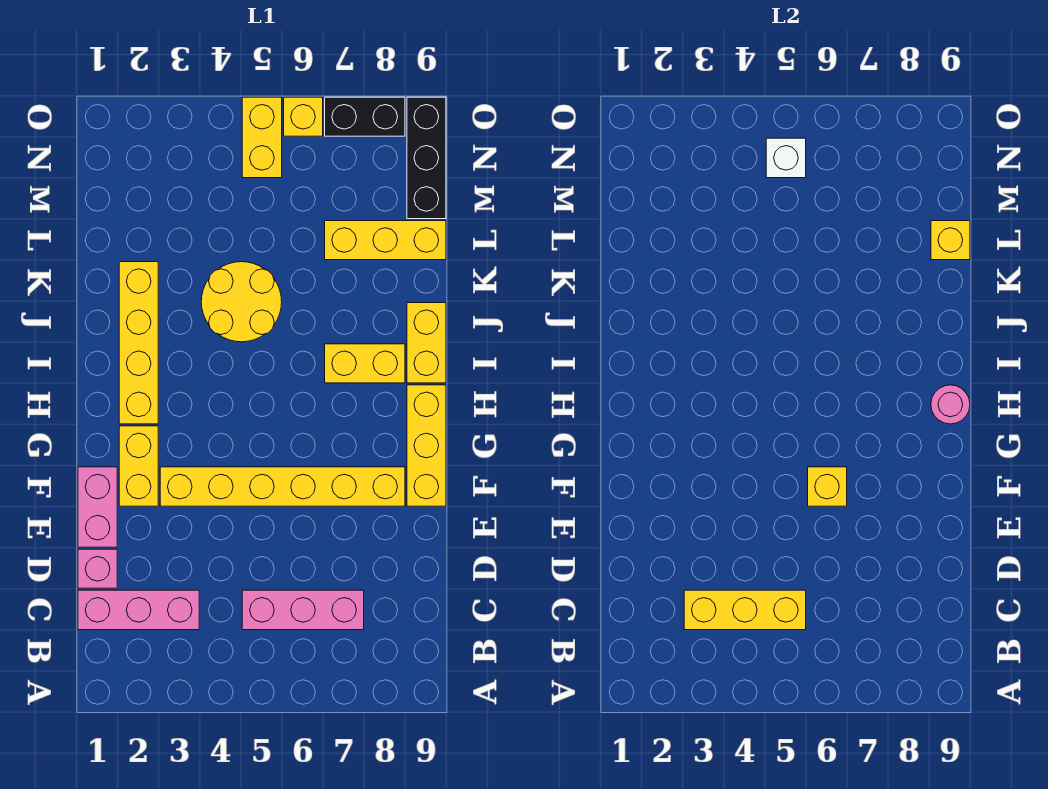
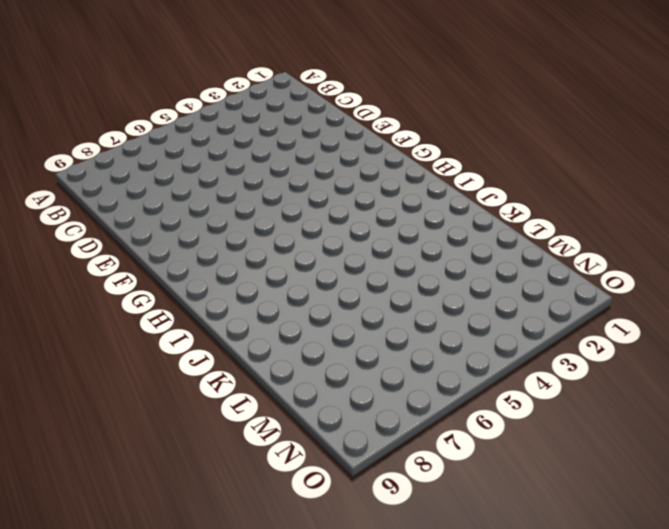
none -> pink 1x3 brick [78,590,199,630]
none -> pink 1x3 brick [242,590,364,630]
none -> pink 1x1 brick [78,549,117,588]

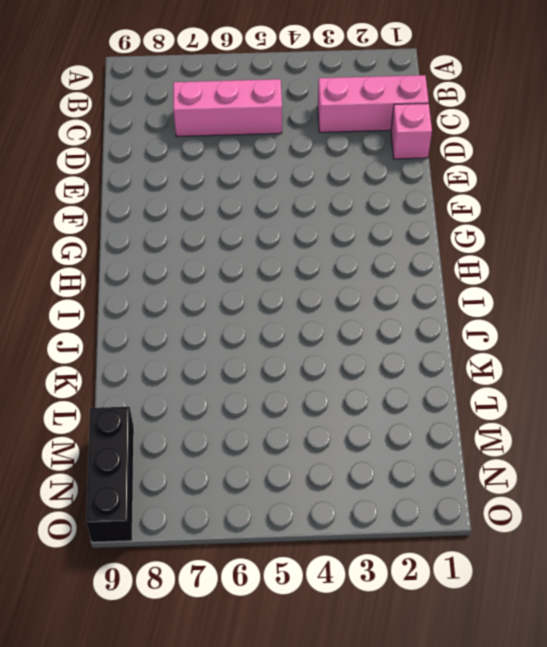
none -> pink 1x2 brick [78,467,117,547]
none -> yellow 1x2 brick [119,426,158,506]
none -> yellow 1x6 brick [160,467,405,506]

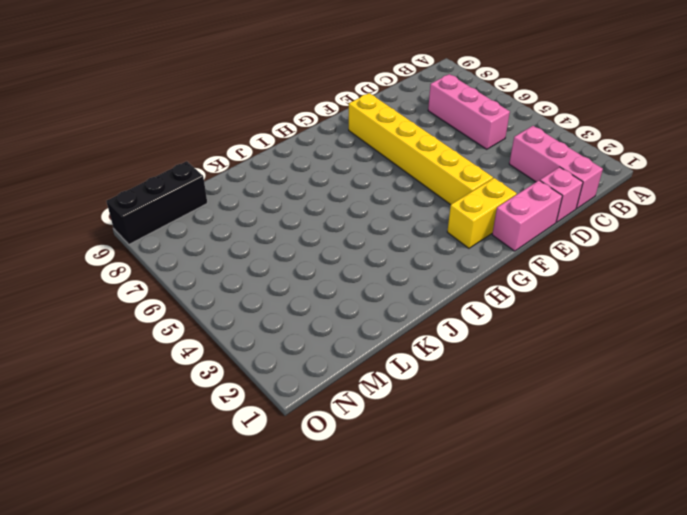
none -> yellow 1x3 brick [407,385,446,506]
none -> yellow 1x4 brick [119,262,158,424]
none -> yellow 1x2 brick [325,344,405,383]

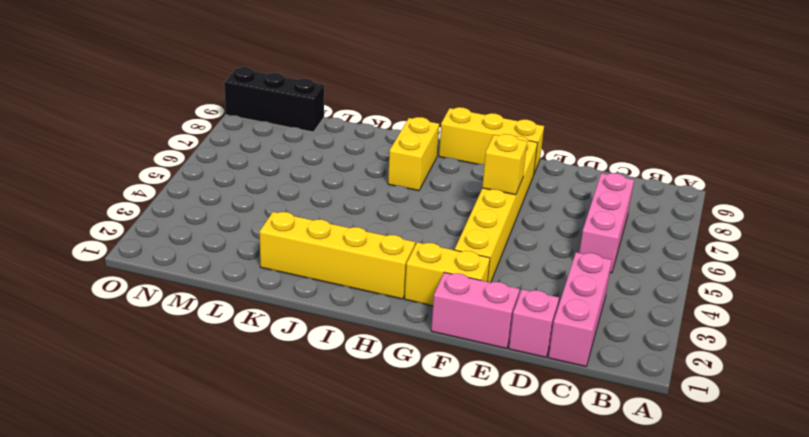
none -> yellow 1x2 brick [407,303,446,383]
none -> yellow 2x2 round brick [201,262,282,342]
none -> yellow 1x3 brick [325,221,446,260]

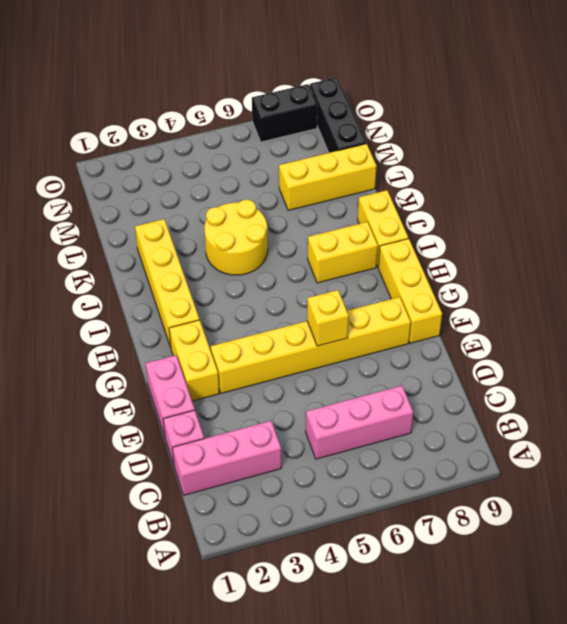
none -> yellow 1x2 brick [242,97,282,178]
none -> yellow 1x1 brick [284,97,323,136]
none -> yellow 1x3 brick [684,590,806,630]

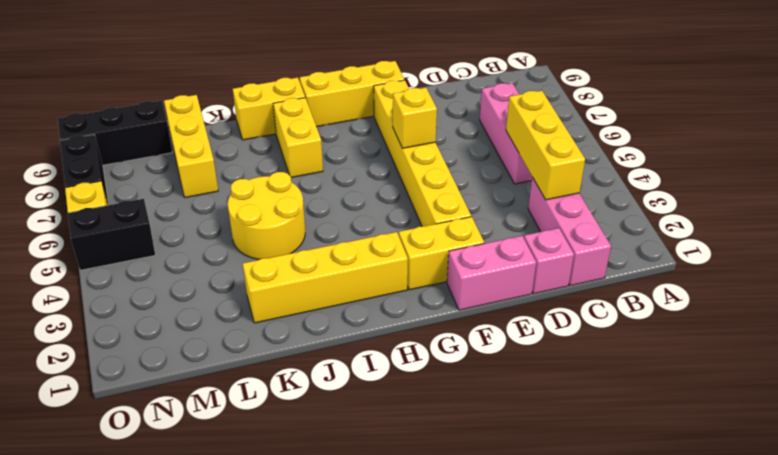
black 1x2 brick [68,199,155,270] -> yellow 1x2 brick [242,97,282,178]
none -> pink 1x1 round brick [931,385,970,424]
none -> yellow 1x1 brick [931,221,970,260]
none -> white 1x1 brick [766,138,806,178]

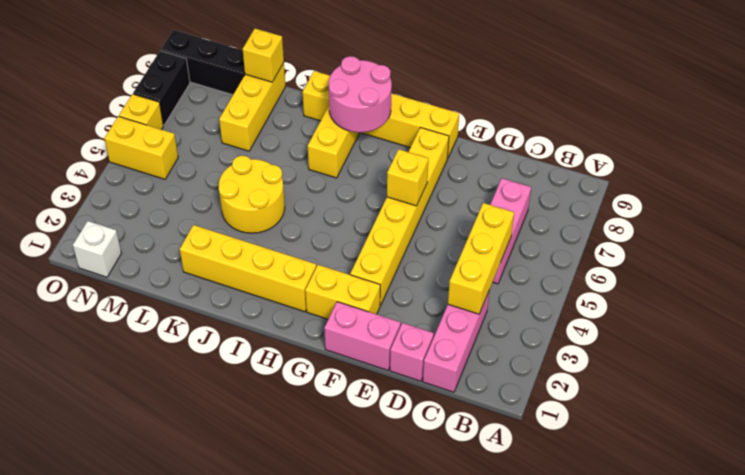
pink 2x2 round brick [329,56,392,133] -> pink 1x1 round brick [931,385,970,424]
white 1x1 brick [73,221,121,277] -> white 1x1 brick moved to [766,138,806,178]

